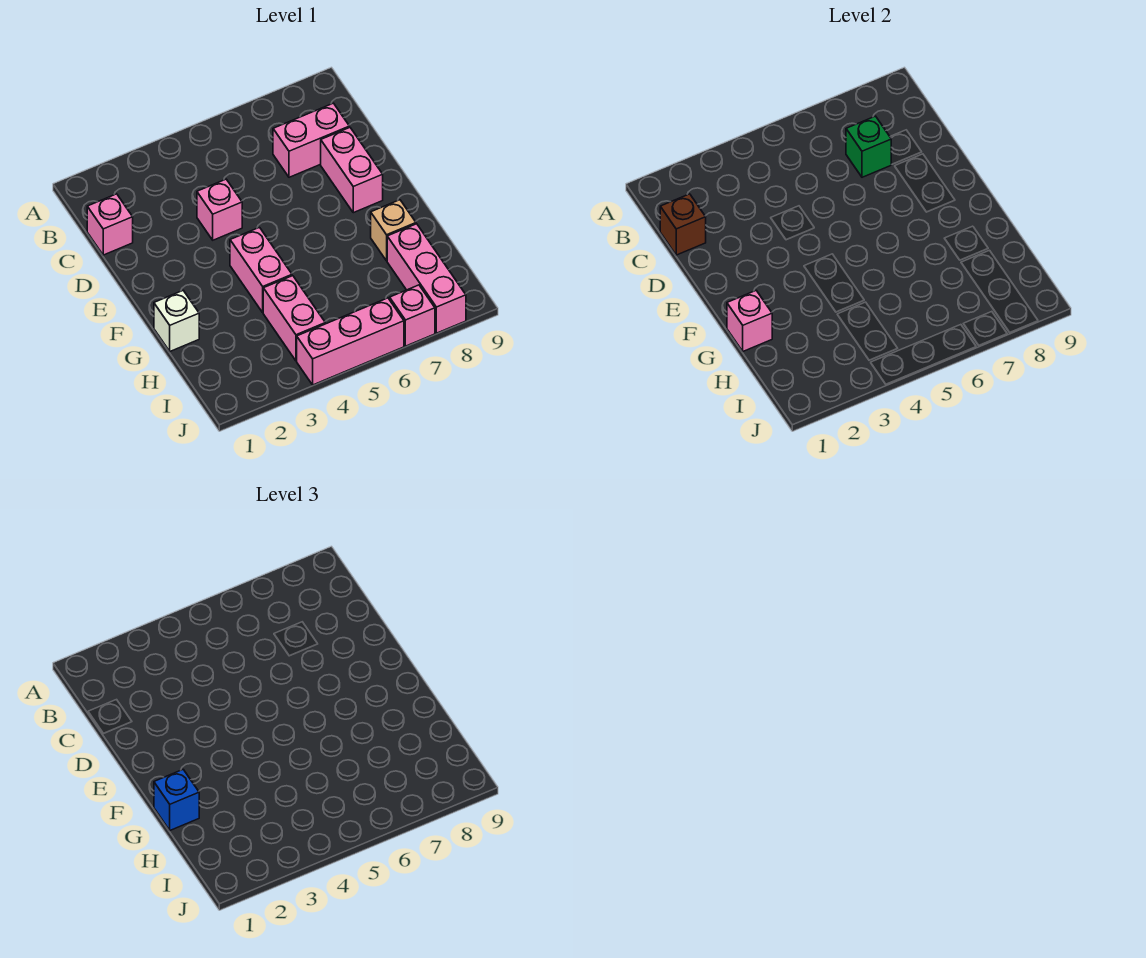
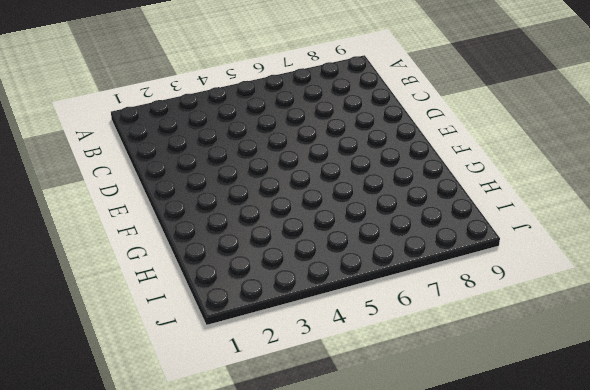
none -> pink 1x1 brick [87,194,133,255]
none -> pink 1x2 brick [273,103,349,177]
none -> pink 1x1 brick [197,179,242,240]

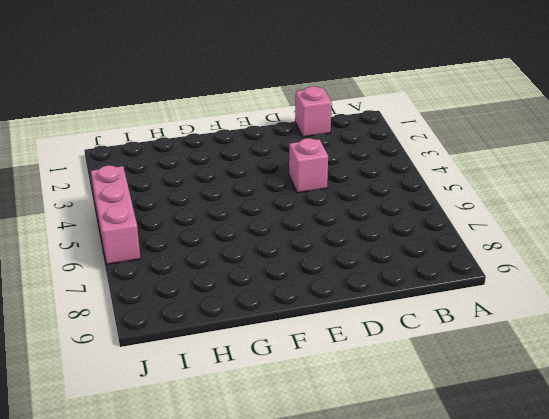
none -> pink 1x2 brick [273,103,349,177]
none -> pink 1x2 brick [321,127,383,213]
none -> pink 1x2 brick [230,227,292,312]

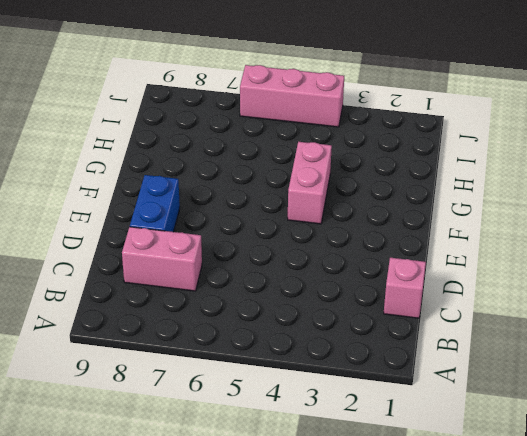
blue 1x2 brick [130,175,180,232] -> pink 1x2 brick [321,127,383,213]
none -> pink 1x1 brick [197,179,242,240]
none -> white 1x1 brick [154,291,199,351]
none -> tan 1x1 brick [371,200,416,261]

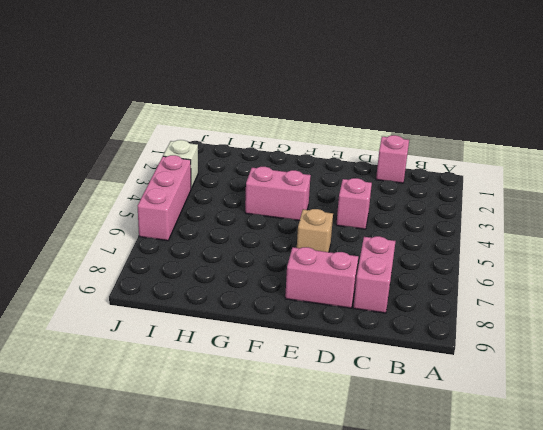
tan 1x1 brick [297,209,333,252] -> tan 1x1 brick moved to [371,200,416,261]
white 1x1 brick [163,140,198,189] -> white 1x1 brick moved to [154,291,199,351]
none -> pink 1x2 brick [263,276,325,361]
none -> pink 1x3 brick [387,224,466,333]
none -> pink 1x1 brick [390,285,435,346]

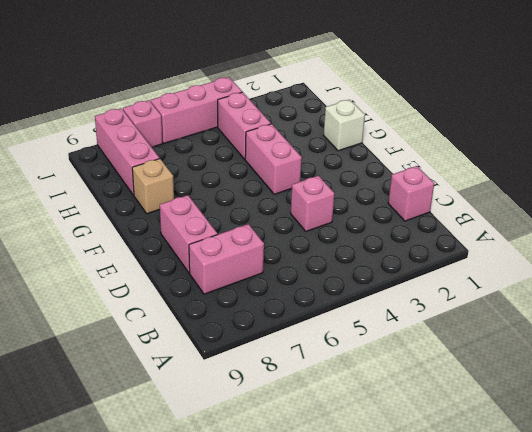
none -> brown 1x1 brick [660,194,706,255]
none -> green 1x1 brick [846,116,891,177]
none -> pink 1x1 brick [727,291,772,351]

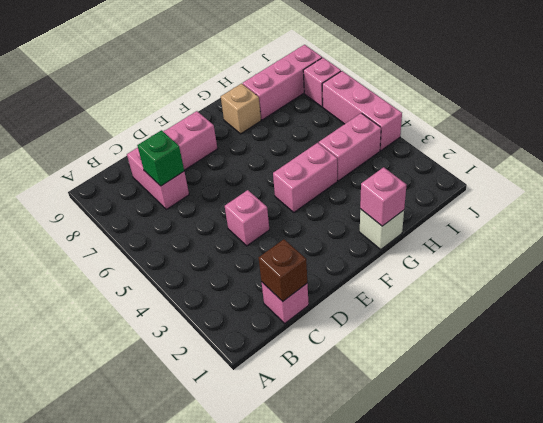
none -> blue 1x1 brick [154,770,199,830]

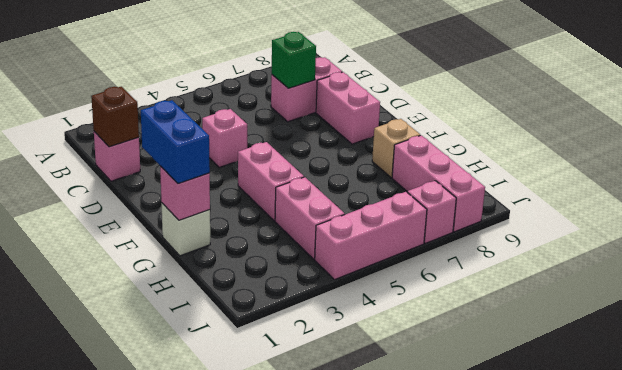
blue 1x2 brick [141,100,210,184] -> blue 1x1 brick [154,770,199,830]

